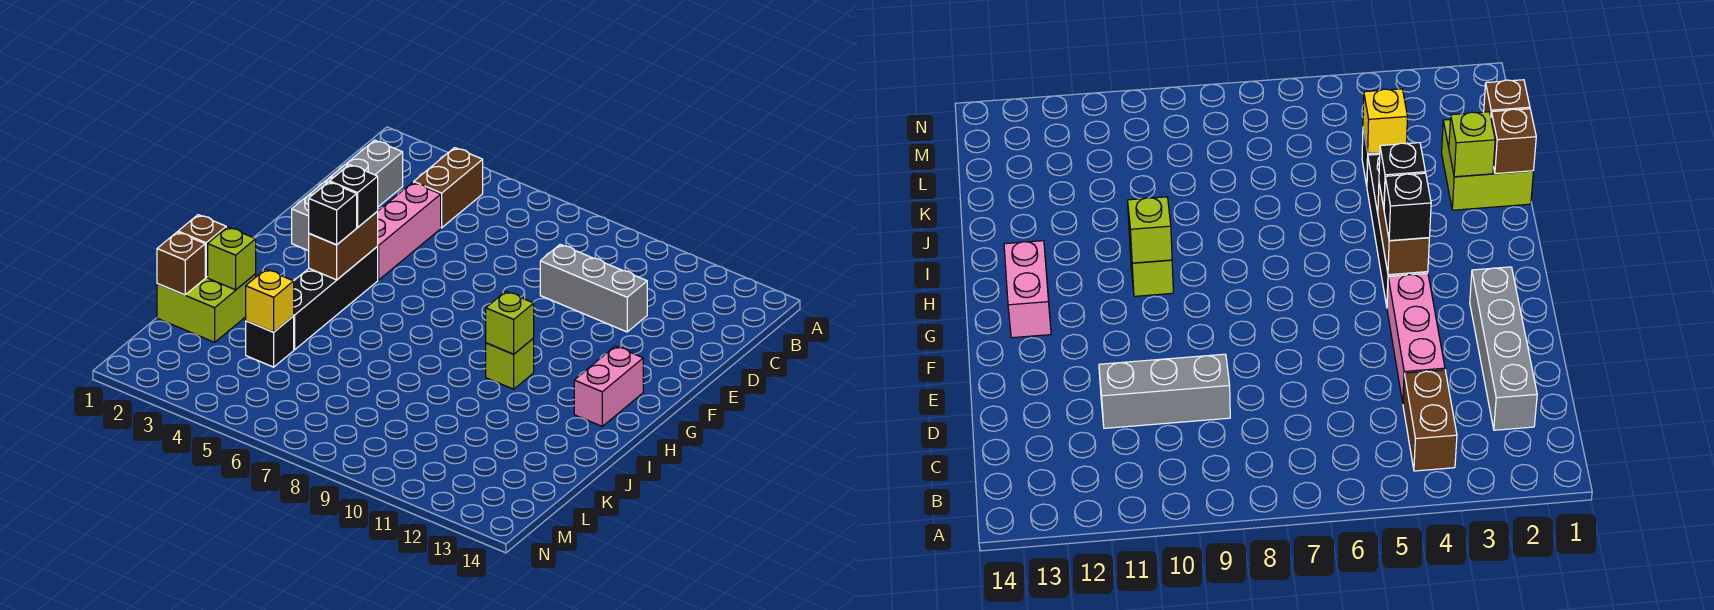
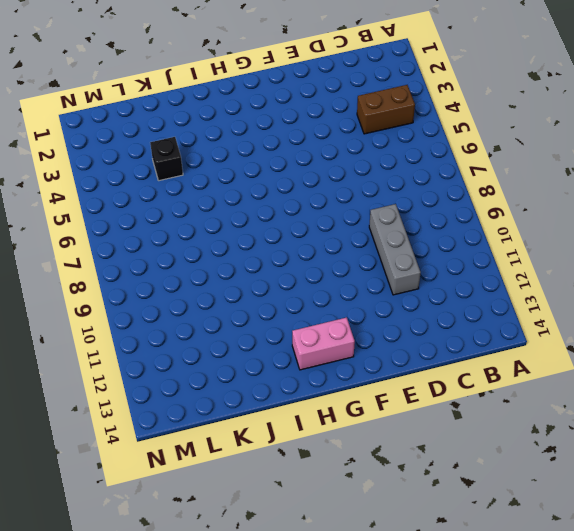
none -> grey 1x4 brick [292,140,403,251]
none -> pink 1x3 brick [377,182,441,280]
none -> black 1x4 brick [294,247,378,350]

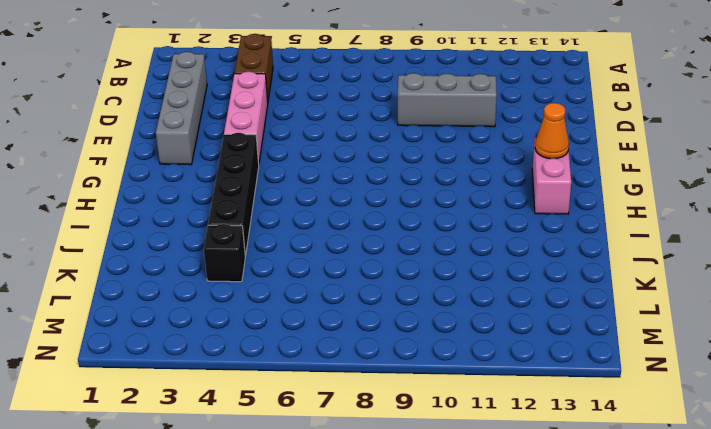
orange 1x1 cone [535,103,569,159] -> none
none -> lime 1x1 brick [486,338,534,389]
none -> lime 2x2 brick [157,274,256,342]
none -> brown 1x2 brick [309,211,378,280]

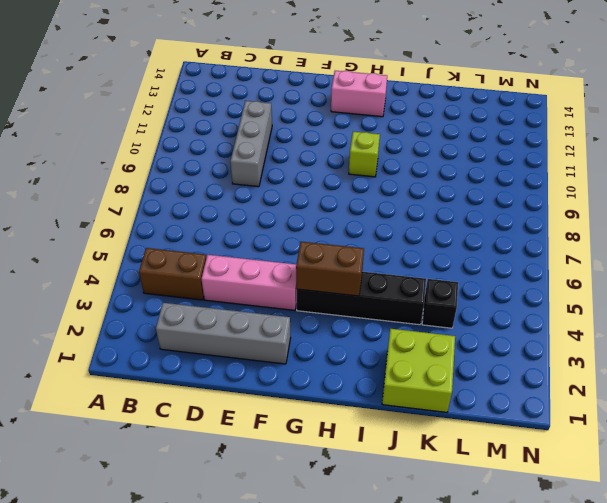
none -> lime 1x1 brick [486,291,534,354]
none -> brown 1x1 brick [178,215,226,277]
none -> lime 1x1 brick [208,227,256,290]

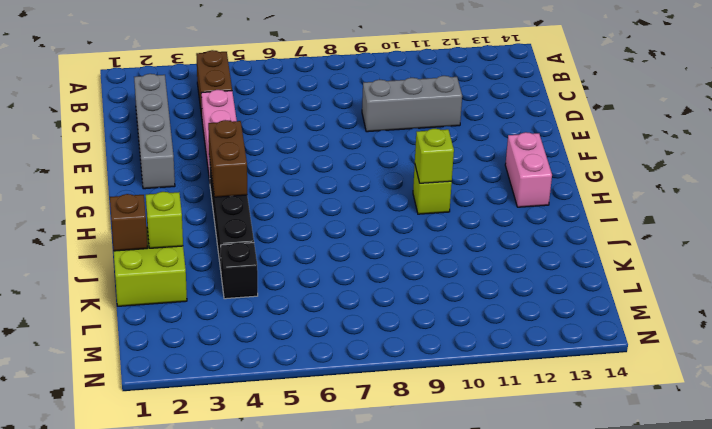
none -> brown 1x1 brick [157,232,205,295]
none -> yellow 1x1 brick [246,269,294,332]
none -> black 1x1 brick [330,164,378,227]

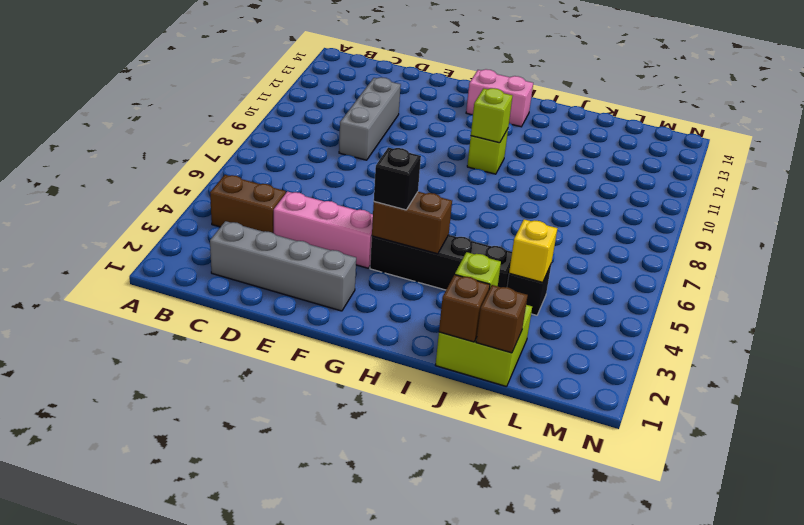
none -> black 1x1 brick [309,182,357,245]

